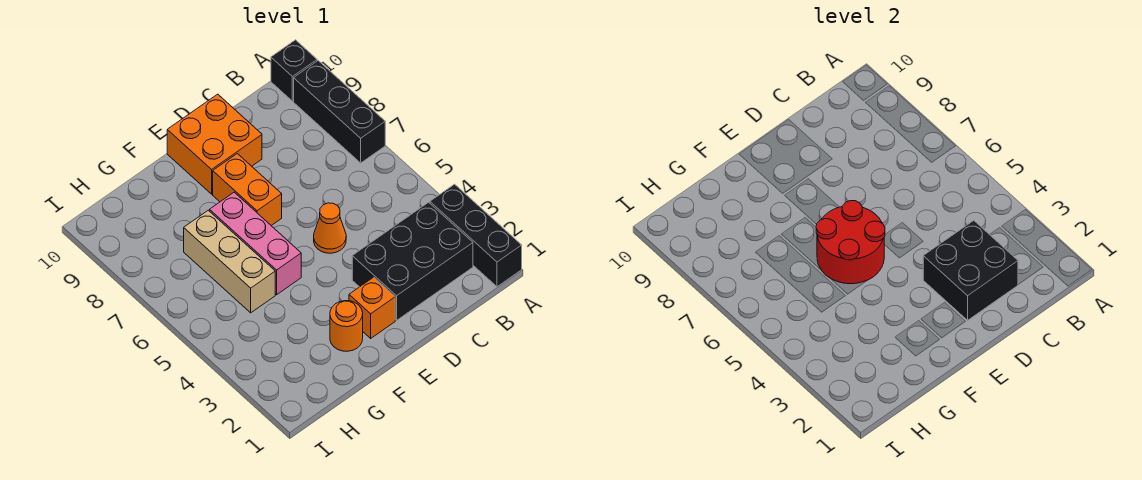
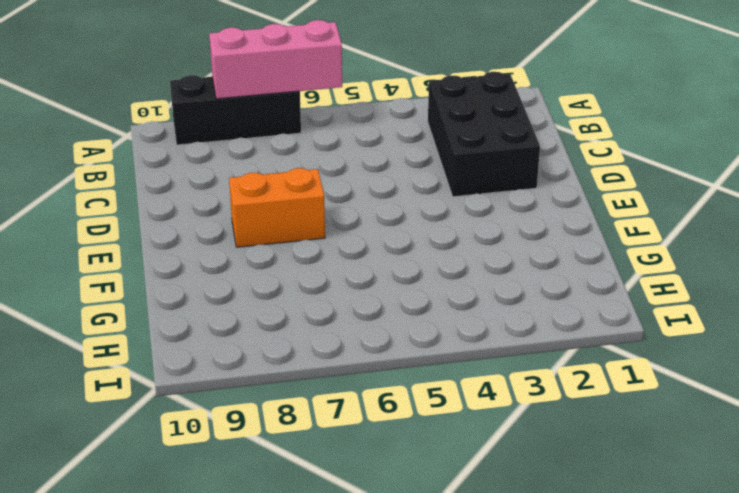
pink 1x3 brick [209,20,342,99] -> pink 1x3 brick moved to [210,192,301,295]
none -> black 1x3 brick [430,184,522,287]
none -> black 1x1 brick [271,40,317,101]
none -> orange 1x1 cone [314,203,346,253]

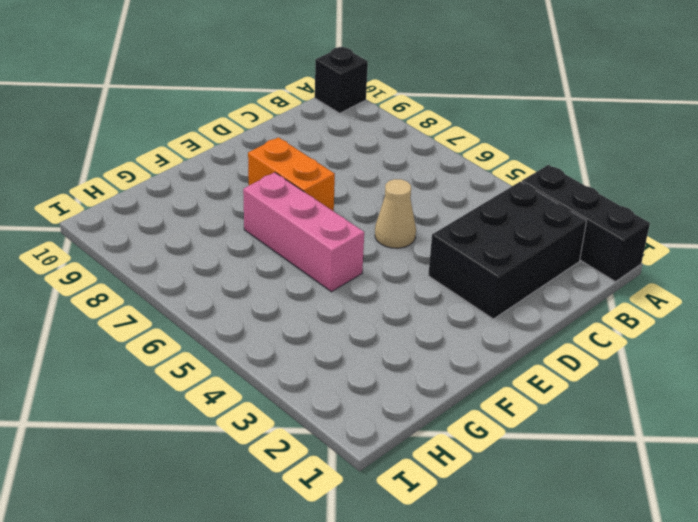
tan 1x1 cone [375,179,416,248] -> orange 1x1 cone [314,203,346,253]
none -> black 1x3 brick [294,61,385,163]
none -> orange 2x2 brick [167,94,262,194]
none -> orange 1x1 brick [349,277,395,338]

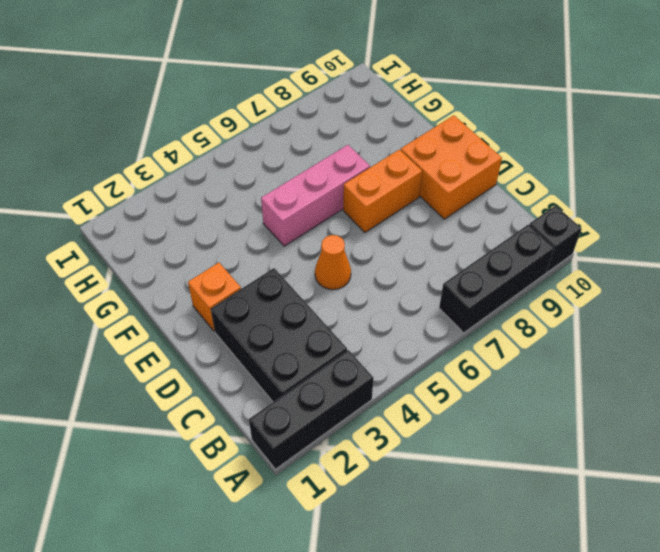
none -> orange 1x1 round brick [330,301,363,351]
none -> tan 1x3 brick [184,210,275,313]
none -> black 2x2 brick [923,221,1018,320]

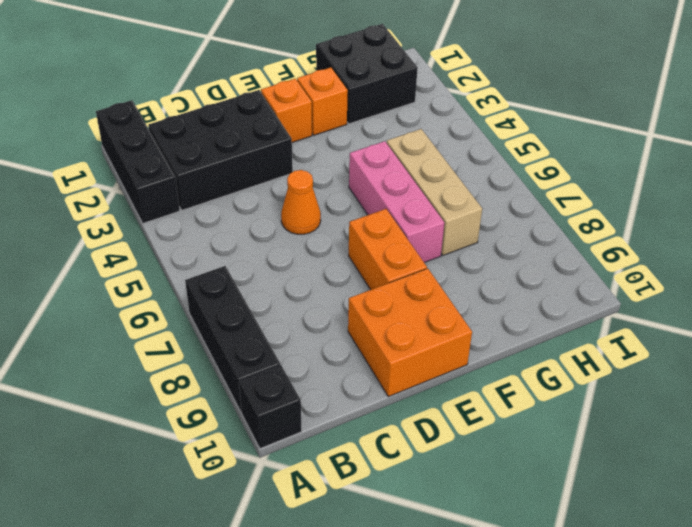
orange 1x1 brick [297,68,348,135] -> orange 1x1 round brick [330,301,363,351]
black 2x2 brick [316,24,418,124] -> black 2x2 brick moved to [923,221,1018,320]
none -> red 2x2 round brick [816,201,885,284]

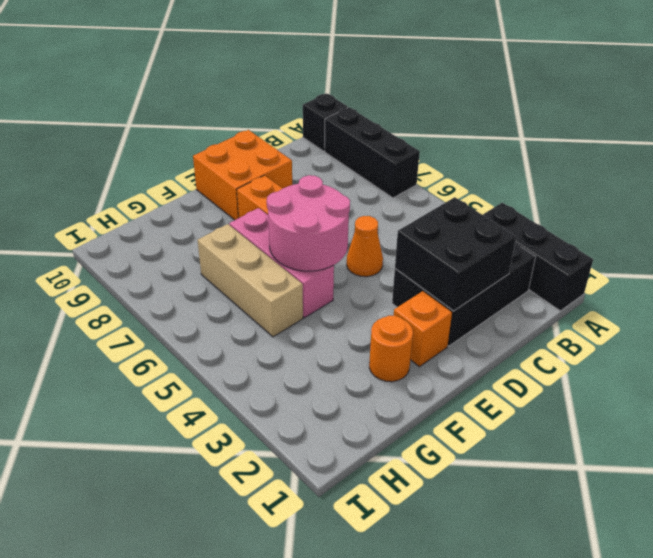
pink 2x2 round brick [267,175,350,271] -> red 2x2 round brick [816,201,885,284]

